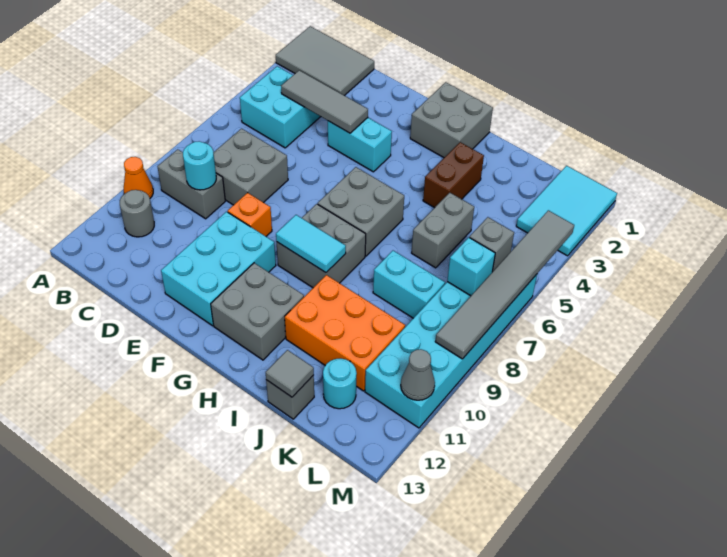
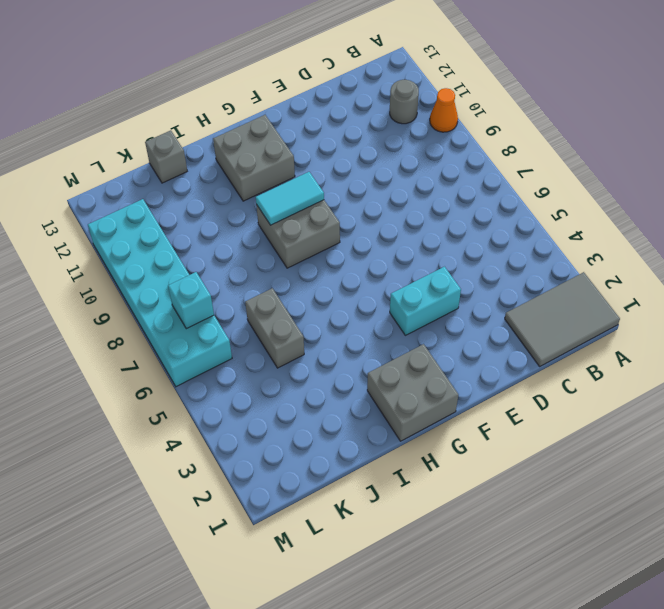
none -> cyan 2x2 brick [240,66,321,148]
none -> grey 1x2 brick [157,149,225,219]
none -> grey 2x2 brick [213,129,288,205]

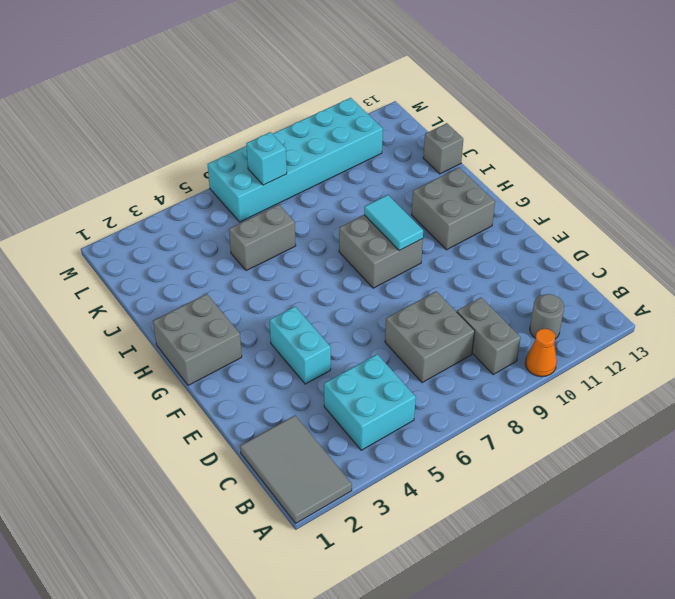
none -> orange 1x1 brick [228,193,272,236]
none -> cyan 2x3 brick [161,212,276,326]
none -> grey 2x2 brick [318,167,404,256]

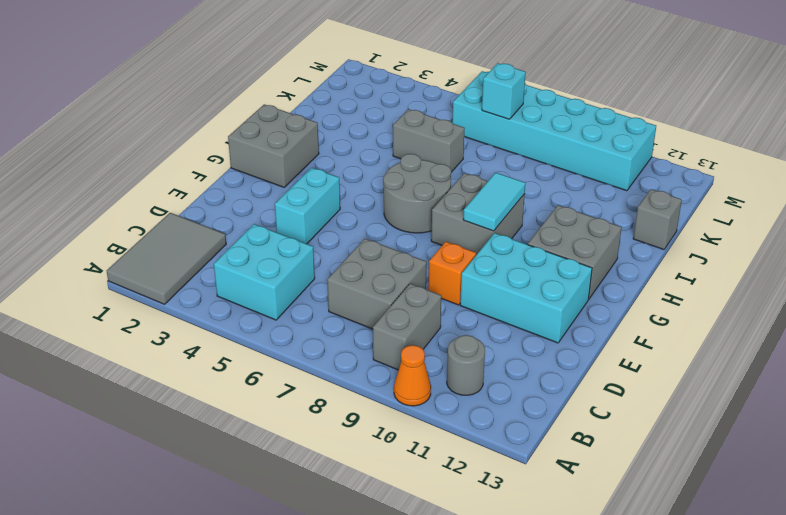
grey 2x2 round brick [383,154,451,233] -> grey 2x2 brick [318,167,404,256]
none -> brown 1x2 brick [423,142,484,208]
none -> orange 2x3 brick [285,275,405,391]
none -> cyan 1x2 brick [373,251,445,318]

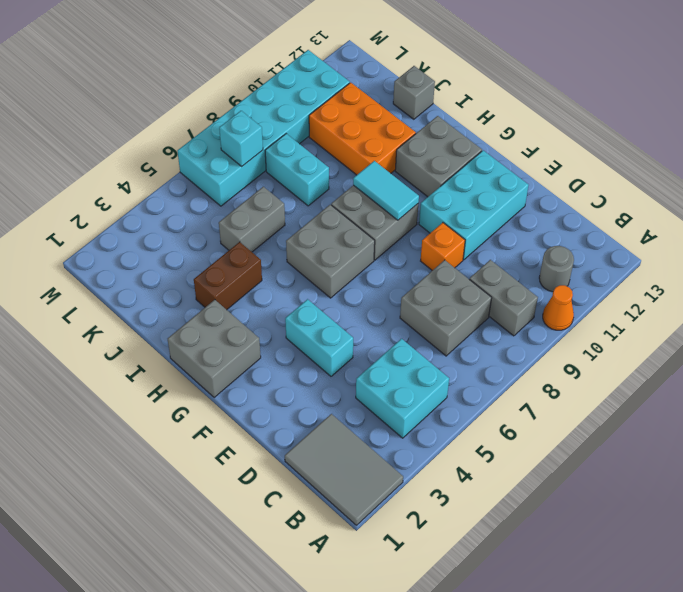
none -> cyan 1x1 round brick [323,358,357,409]
none -> cyan 2x3 tile [516,166,617,256]
none -> grey 1x3 tile [281,70,368,133]

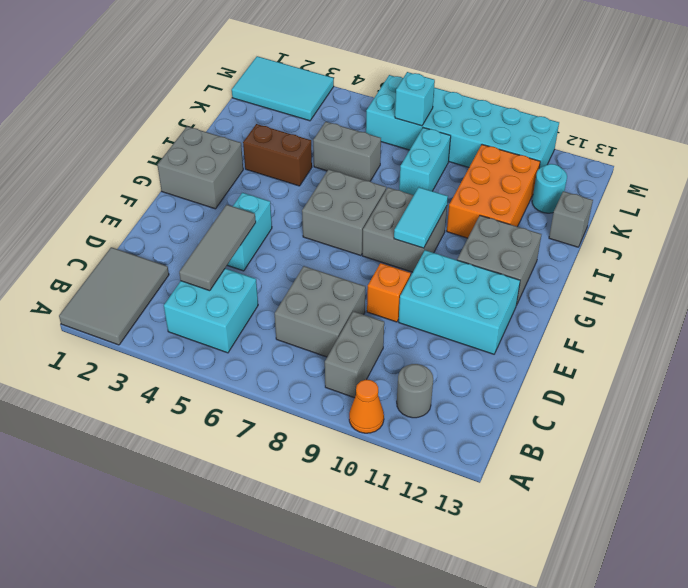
none -> cyan 1x1 round brick [183,141,216,190]
none -> grey 1x1 tile [266,350,314,397]
none -> grey 1x1 brick [470,217,514,272]

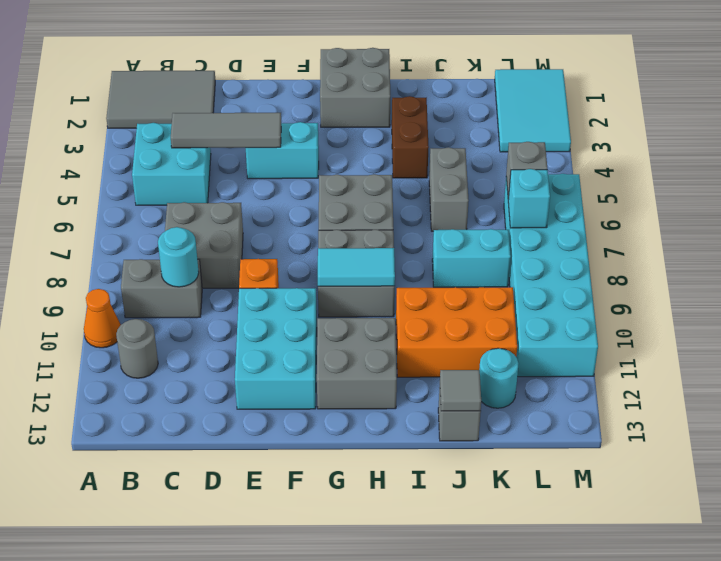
none -> grey 1x6 tile [435,210,574,359]
none -> grey 1x1 cone [401,349,435,400]

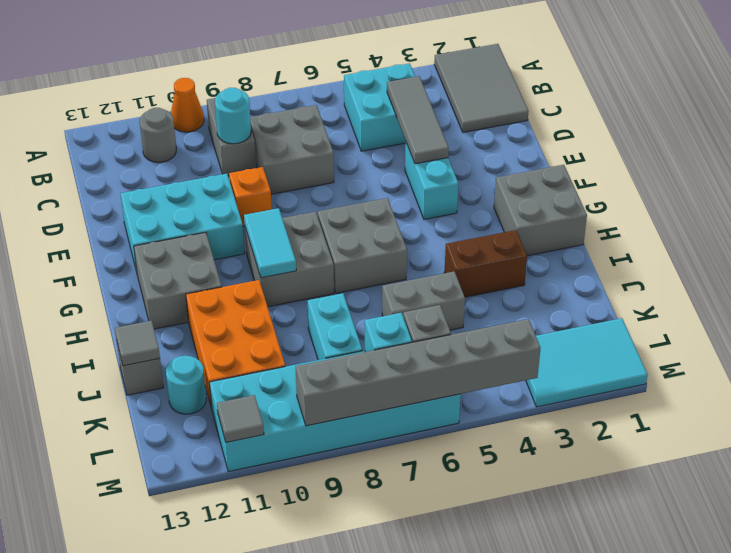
grey 1x6 brick [296,319,540,426] -> grey 1x6 tile [435,210,574,359]
grey 1x1 tile [217,395,264,442] -> grey 1x1 cone [401,349,435,400]

